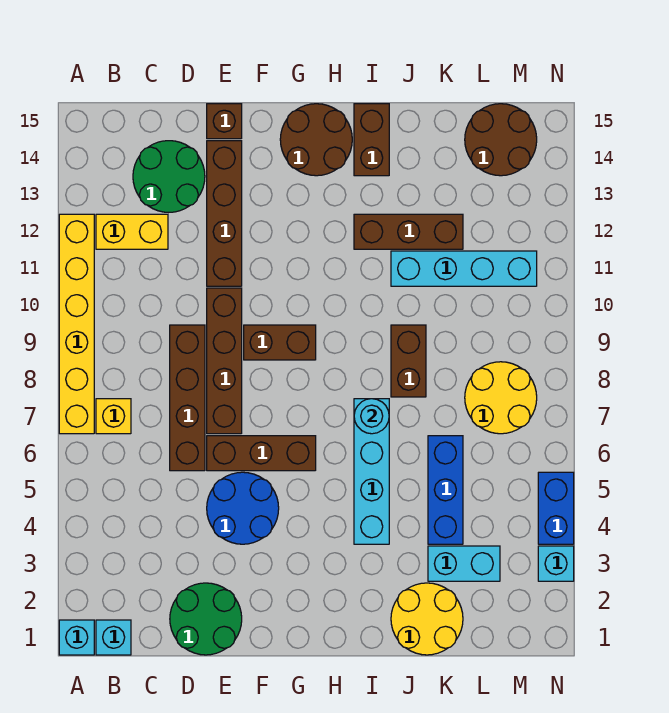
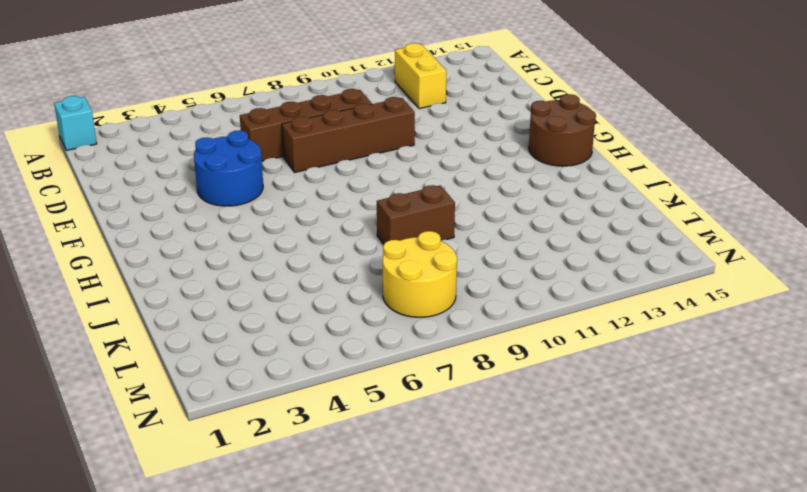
none -> yellow 1x6 brick [59,214,94,434]
none -> cyan 1x1 brick [96,620,131,655]
none -> yellow 1x1 brick [96,399,131,434]

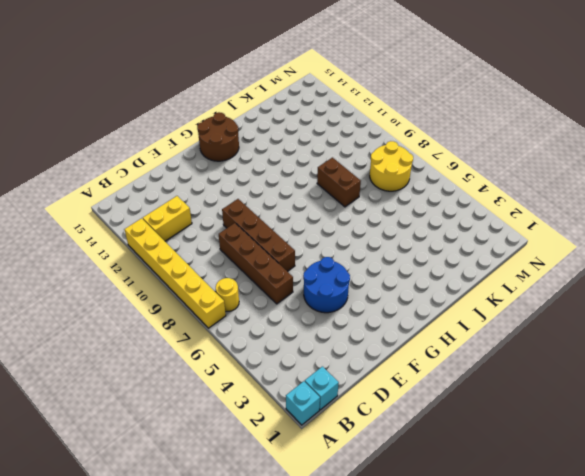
yellow 1x1 round brick [216,278,239,311] -> yellow 1x1 brick [96,399,131,434]
none -> green 2x2 round brick [133,141,205,212]
none -> green 2x2 round brick [170,583,242,655]
none -> brown 1x3 brick [207,436,316,471]

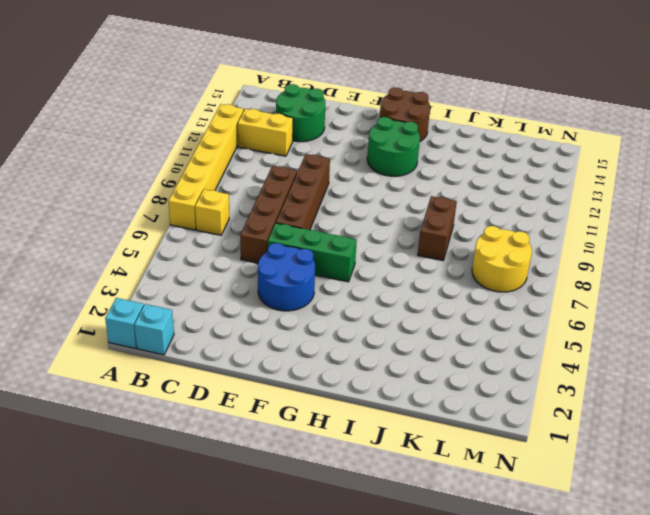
green 1x3 brick [268,223,357,282] -> brown 1x3 brick [207,436,316,471]
green 2x2 round brick [367,117,420,176] -> green 2x2 round brick moved to [170,583,242,655]
none -> brown 1x4 brick [207,141,242,286]
none -> brown 1x1 brick [207,104,242,139]
none -> brown 1x2 brick [244,325,316,360]

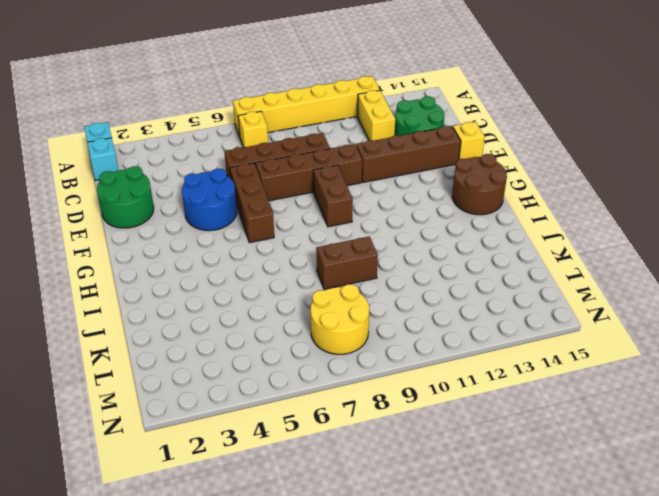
yellow 1x1 brick [453,122,485,159] -> brown 1x1 brick [207,104,242,139]
none -> cyan 1x4 brick [354,399,389,544]
none -> brown 1x3 brick [354,214,463,249]
none -> brown 1x2 brick [354,104,389,176]

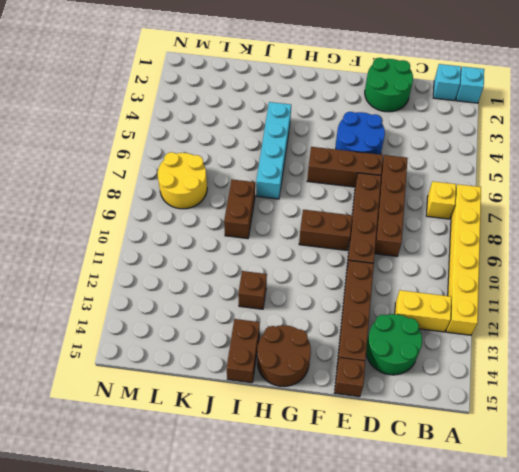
brown 1x1 brick [238,271,267,309] -> brown 1x3 brick [354,214,463,249]
none -> yellow 2x2 round brick [391,583,463,655]
none -> cyan 1x4 brick [391,251,537,286]
none -> cyan 1x2 brick [428,546,500,581]

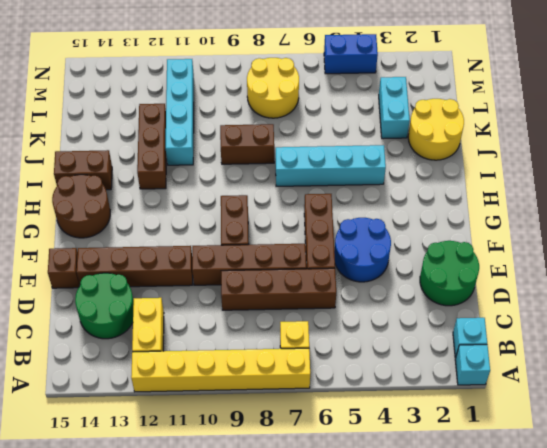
none -> blue 1x3 brick [428,436,463,544]
none -> brown 2x2 round brick [465,104,537,176]
none -> cyan 1x1 brick [538,546,574,581]

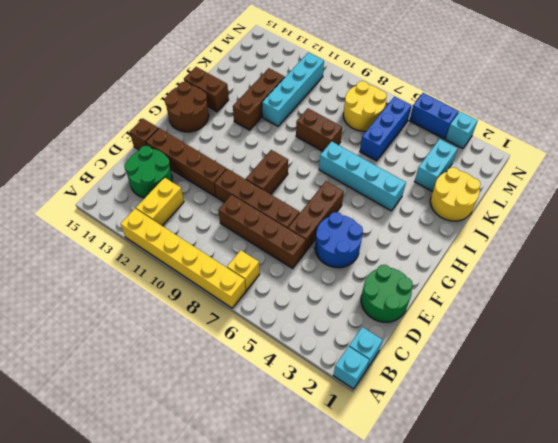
blue 1x3 brick [360,97,412,161] -> blue 1x3 brick turned to [428,436,463,544]
none -> brown 2x2 round brick [465,104,537,176]
none -> cyan 1x1 round brick [354,399,389,434]

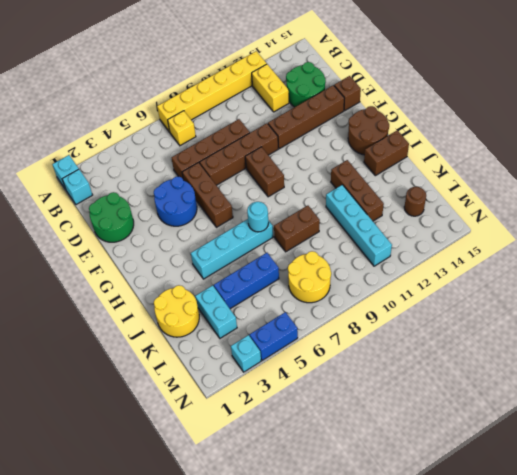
brown 1x1 round brick [404,187,426,216] -> brown 2x2 round brick [465,104,537,176]

